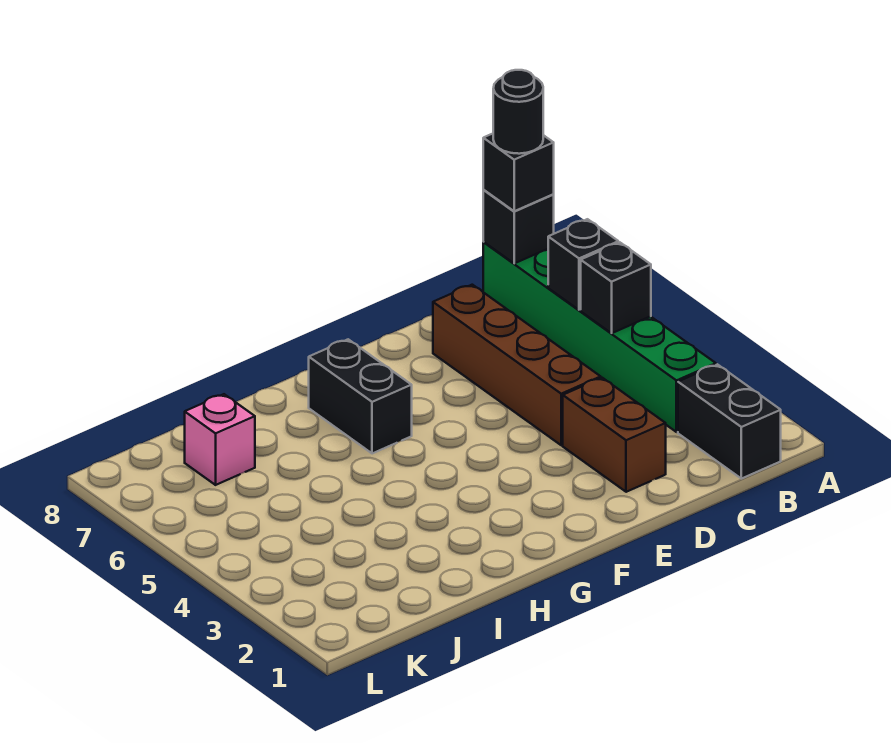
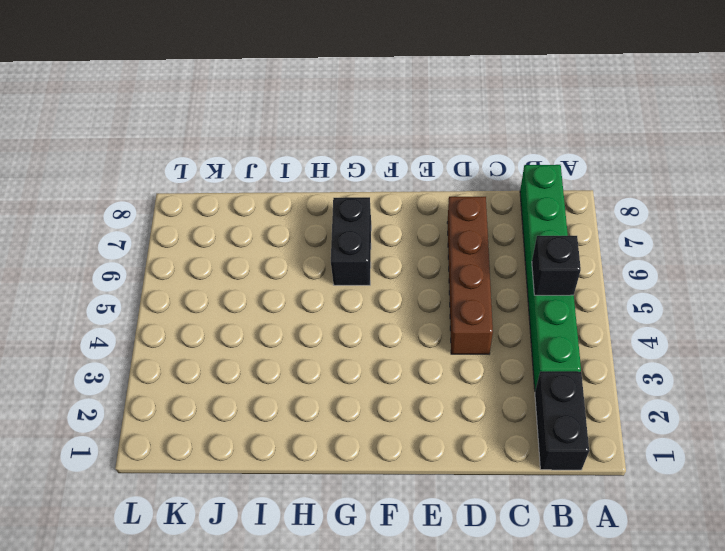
none -> brown 1x2 brick [563,378,666,492]
none -> pink 1x1 brick [185,394,255,485]

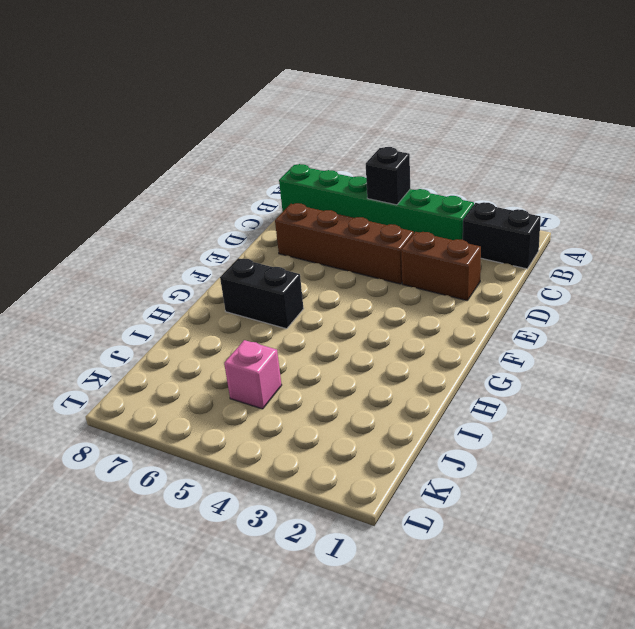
pink 1x1 brick [224,340,282,409] -> pink 1x1 brick moved to [185,394,255,485]
none -> black 1x1 brick [548,219,618,310]
none -> black 1x1 brick [483,190,554,263]

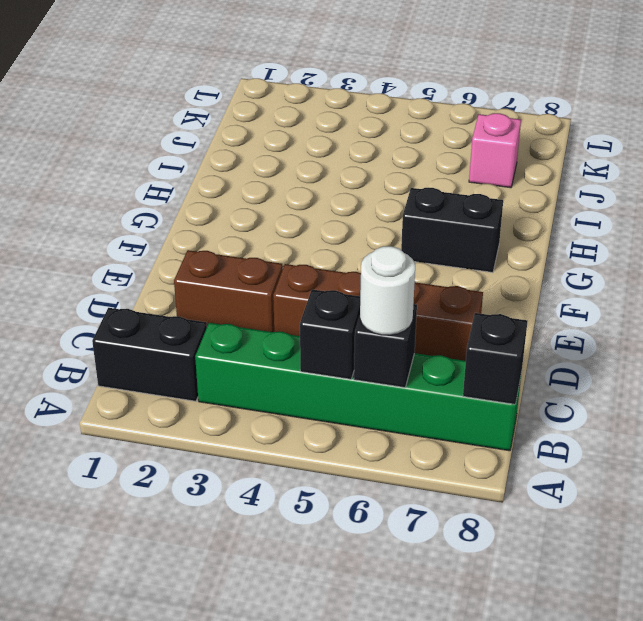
white 1x1 round brick [360,246,415,335] -> none
none -> black 1x1 brick [483,134,554,211]
none -> black 1x1 round brick [493,70,543,154]

